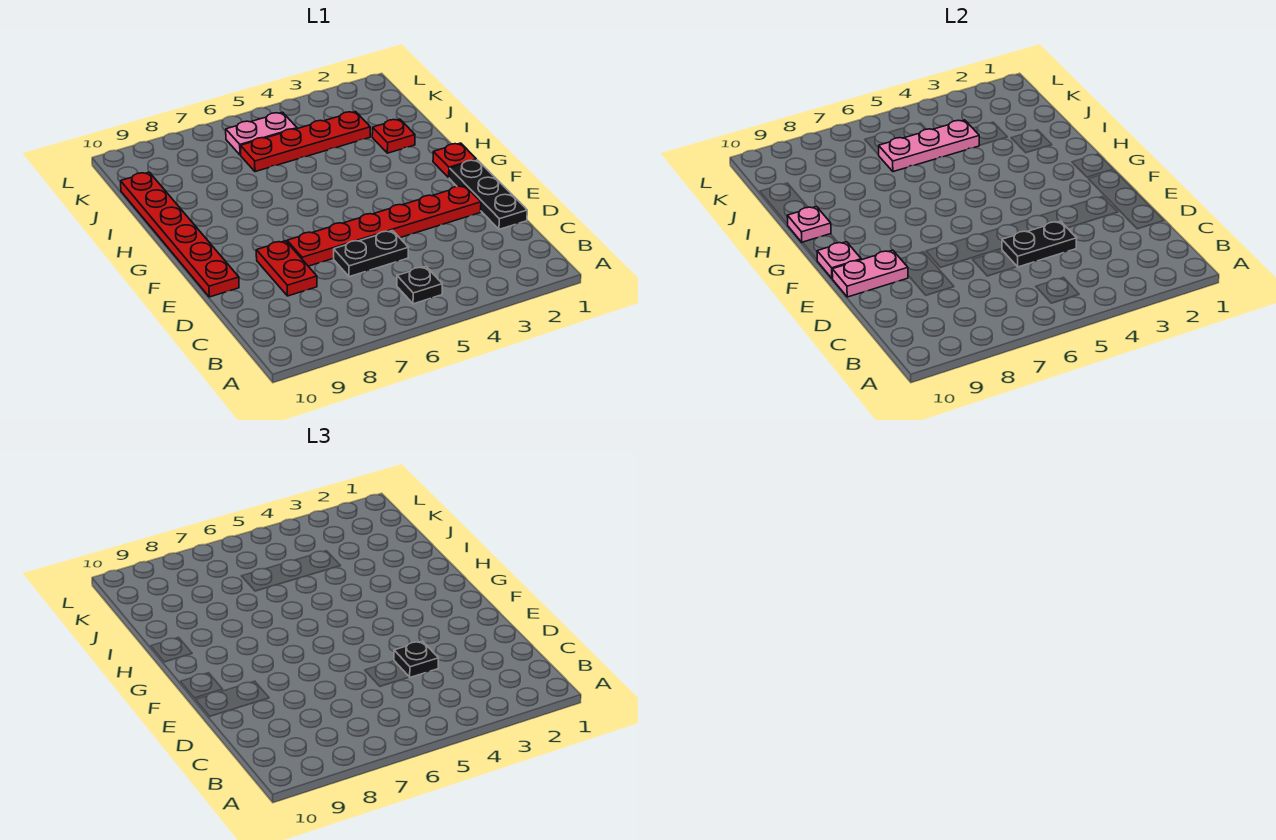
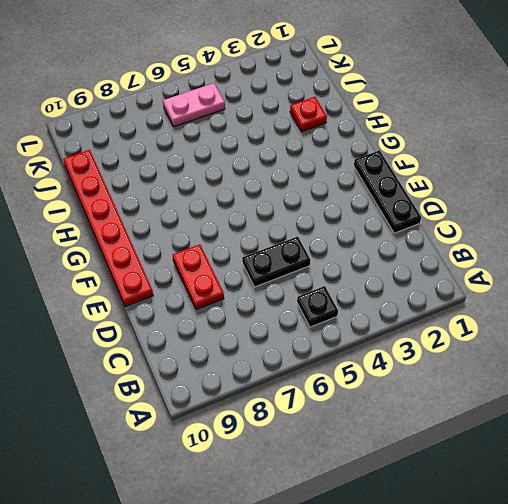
none -> red 1x6 plate [287,186,481,266]
none -> red 1x1 plate [433,143,476,178]
none -> red 1x4 plate [241,112,370,172]

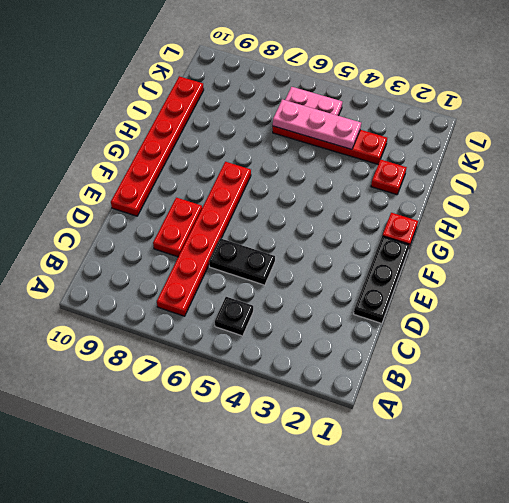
red 1x6 plate [157,162,251,316] -> red 1x6 plate turned to [287,186,481,266]
none -> black 1x2 plate [1002,221,1077,267]
none -> pink 1x2 plate [832,250,908,297]
none -> pink 1x1 plate [817,242,861,278]

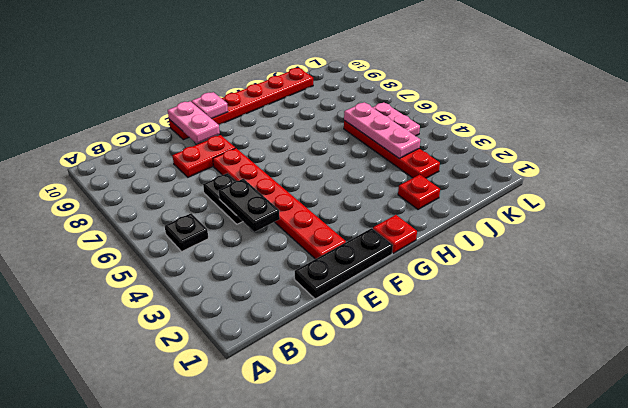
none -> pink 1x1 plate [787,206,831,242]
none -> black 1x1 plate [394,641,439,677]

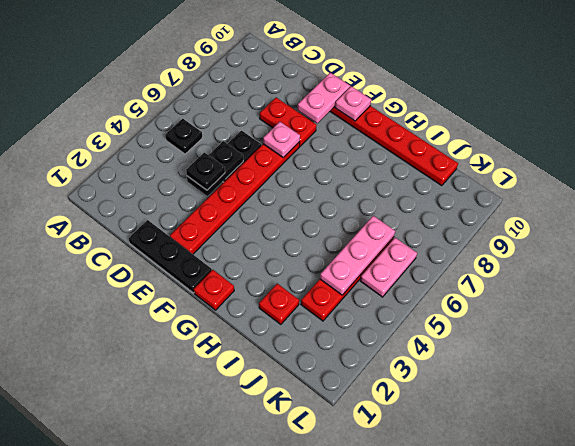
pink 1x1 plate [263,122,300,158] -> pink 1x1 plate moved to [787,206,831,242]

